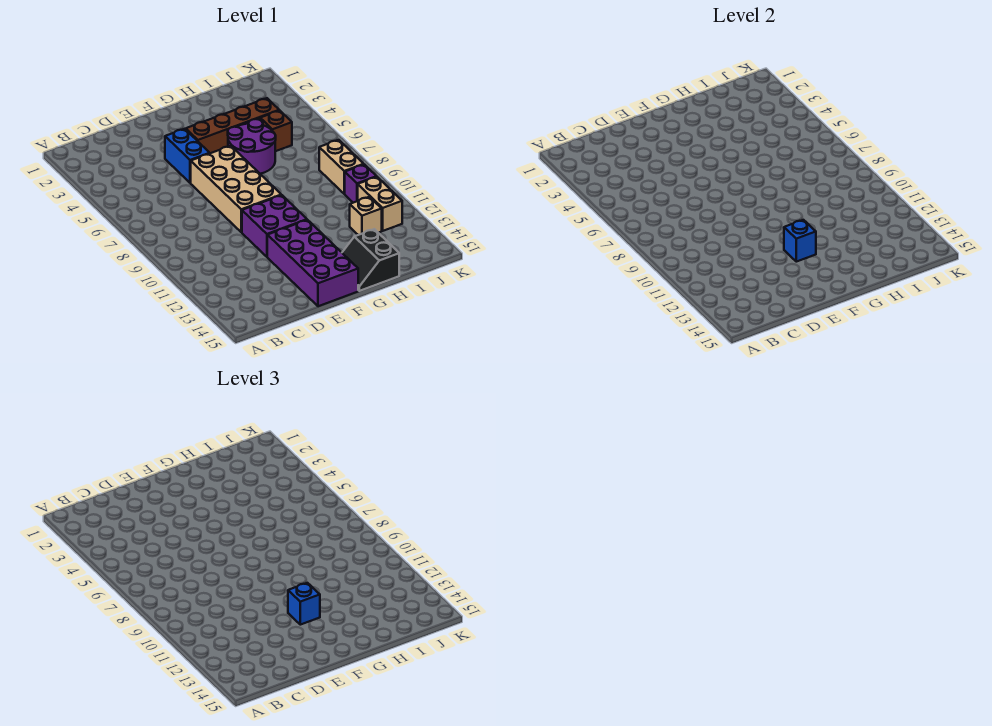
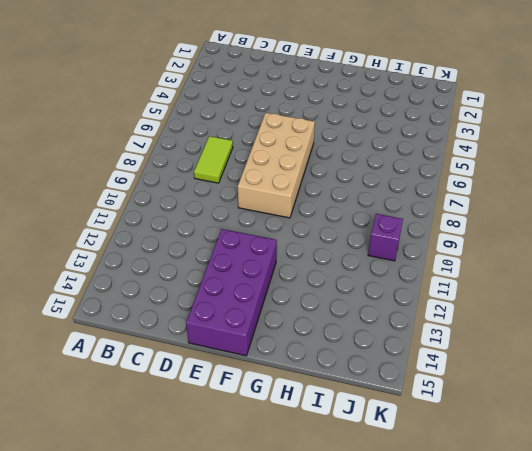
lime 1x2 tile [194,136,233,183] -> none
none -> blue 1x2 brick [165,129,210,183]
none -> purple 2x2 brick [242,195,307,257]
none -> brown 1x4 brick [186,98,279,153]

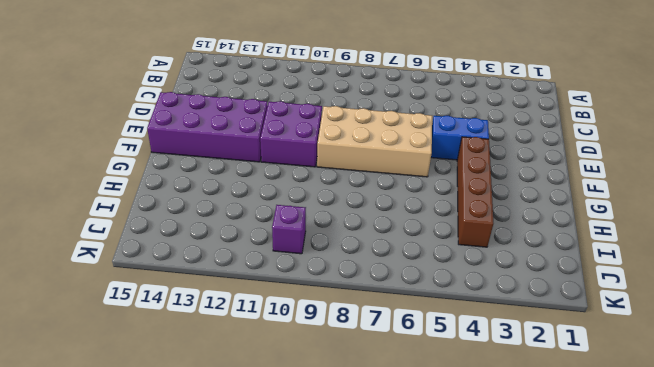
none -> purple 2x2 round brick [228,119,276,174]
none -> black 2x2 slope [342,229,399,291]
none -> brown 1x1 brick [260,110,292,151]

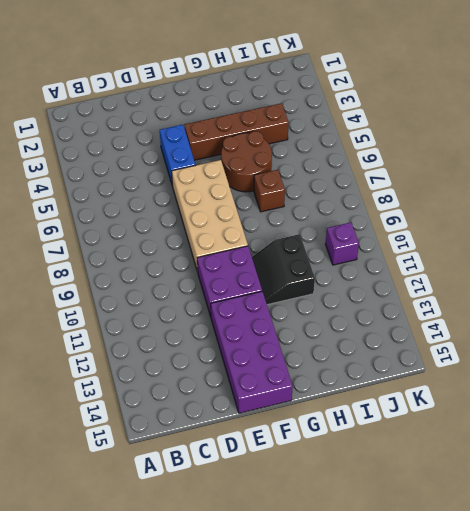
brown 2x2 round brick [221,131,272,192] -> purple 2x2 round brick [228,119,276,174]
black 2x2 slope [252,234,315,305] -> black 2x2 slope moved to [342,229,399,291]
brown 1x1 brick [254,170,285,212] -> brown 1x1 brick moved to [260,110,292,151]
none -> tan 1x1 brick [350,197,382,235]
none -> tan 1x2 brick [319,140,364,194]
none -> tan 1x2 brick [358,177,402,231]

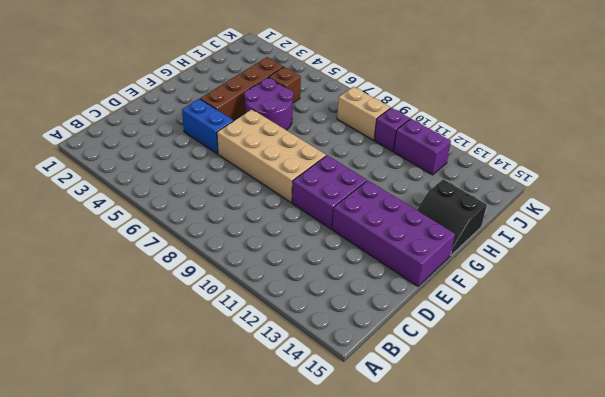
purple 1x2 brick [394,119,451,175] -> tan 1x2 brick [358,177,402,231]
none -> tan 1x1 brick [350,197,382,235]
none -> blue 1x1 brick [784,220,816,262]
none -> blue 1x1 brick [288,583,320,625]

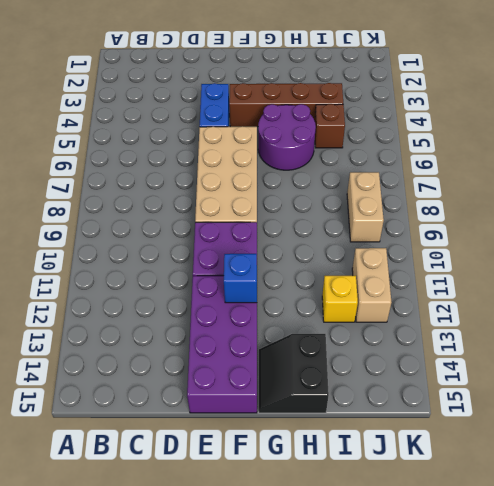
yellow 1x1 brick [322,276,358,322] -> tan 1x1 brick [350,197,382,235]
none -> purple 1x1 brick [345,164,377,203]
none -> blue 1x1 brick [288,583,320,625]

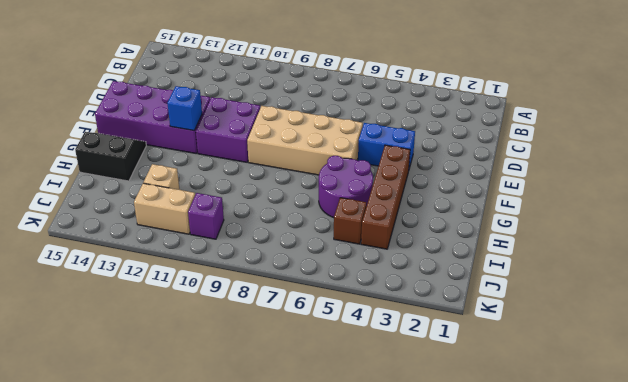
none -> tan 1x2 brick [319,140,364,194]
none -> blue 1x1 brick [288,583,320,625]

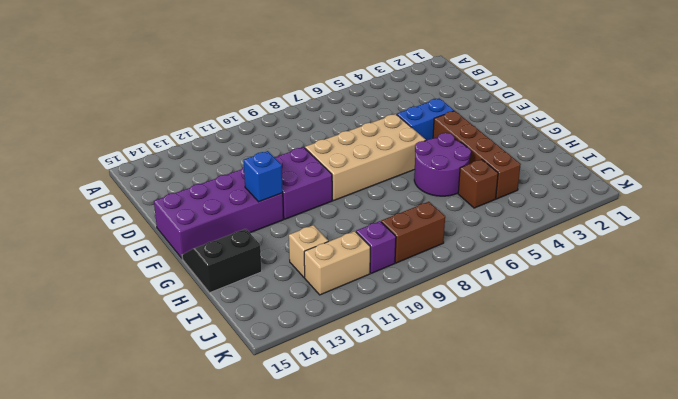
brown 1x2 brick [381,202,445,263] -> tan 1x2 brick [319,140,364,194]
none -> blue 1x1 brick [288,583,320,625]

